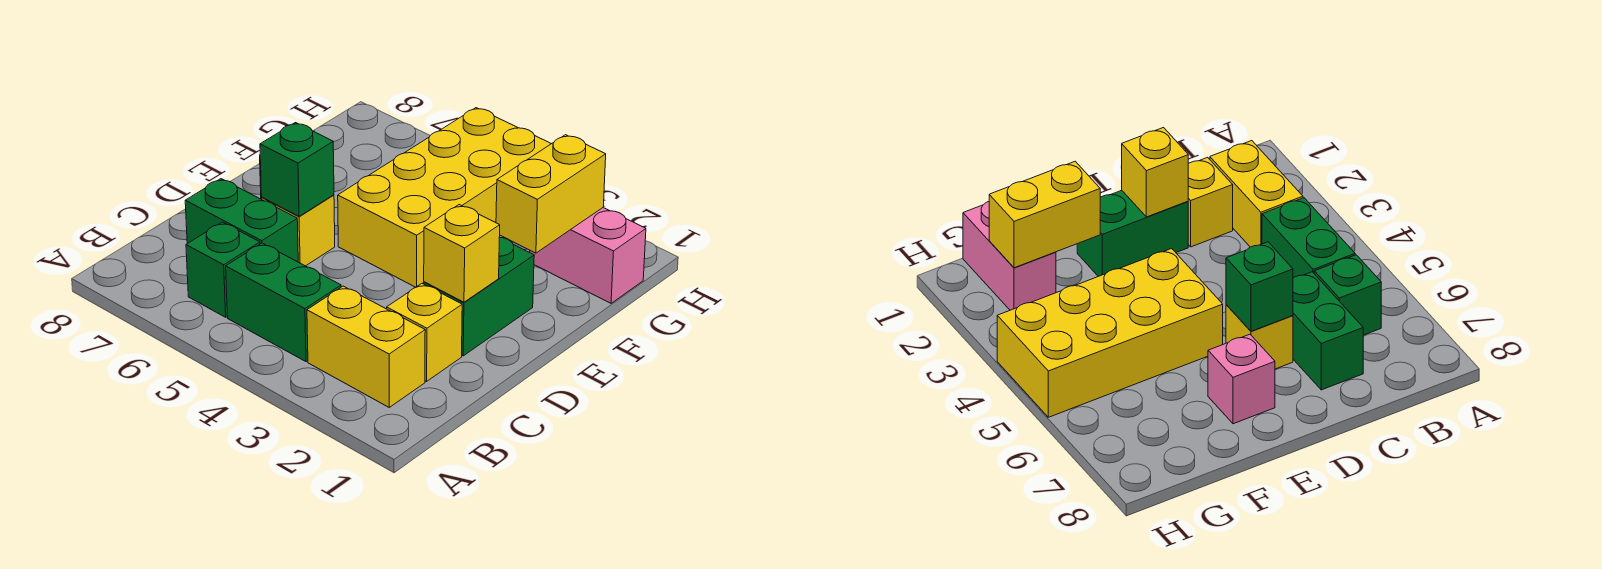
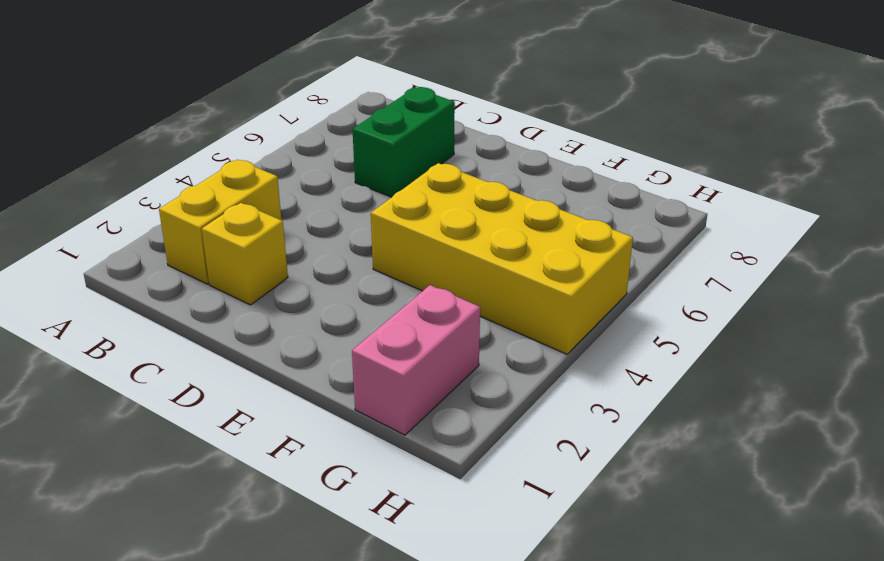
none -> green 1x2 brick [226,243,341,362]
none -> green 1x1 brick [186,222,260,317]
none -> green 1x2 brick [424,237,534,356]

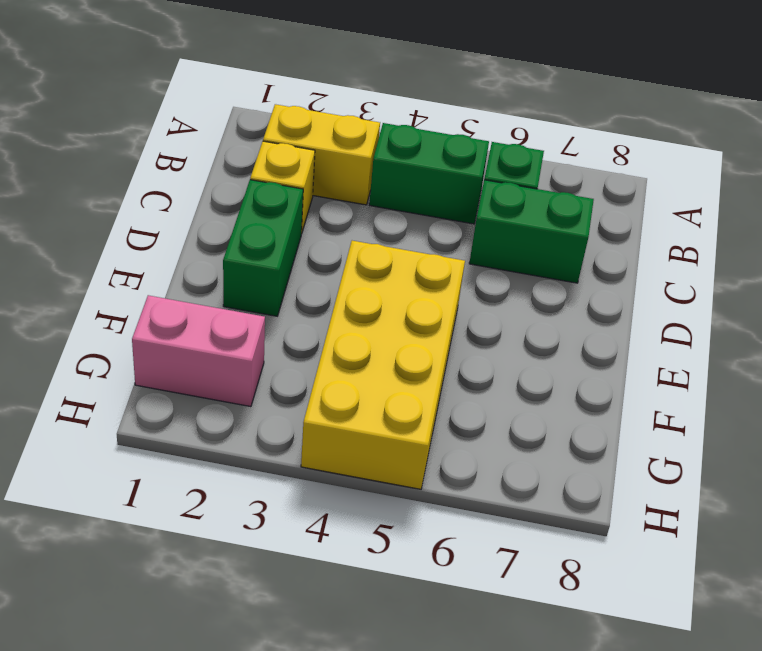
none -> yellow 1x1 brick [262,195,335,266]
none -> pink 1x1 brick [1208,334,1275,424]
none -> yellow 1x1 brick [424,205,500,302]

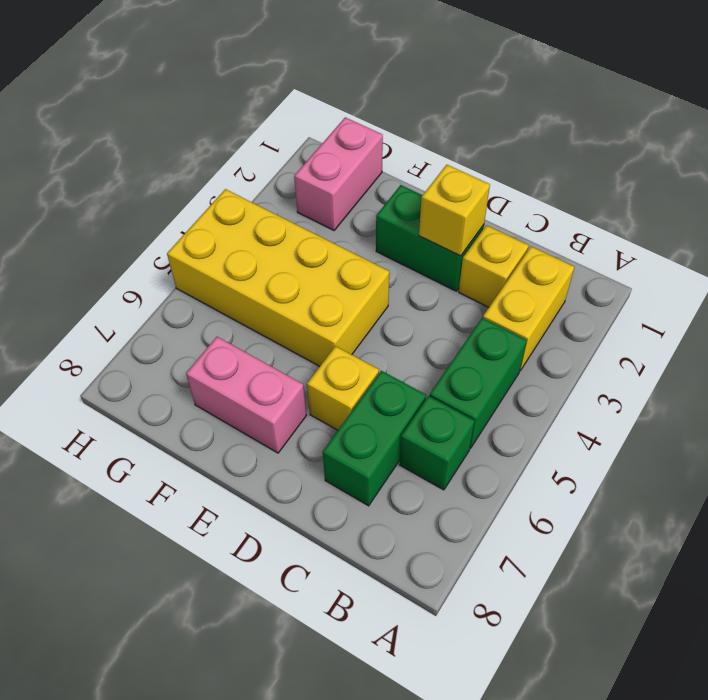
pink 1x2 brick [186,337,307,453] -> pink 1x1 brick [1208,334,1275,424]
none -> green 1x1 brick [260,123,334,216]
none -> yellow 1x2 brick [496,135,606,253]

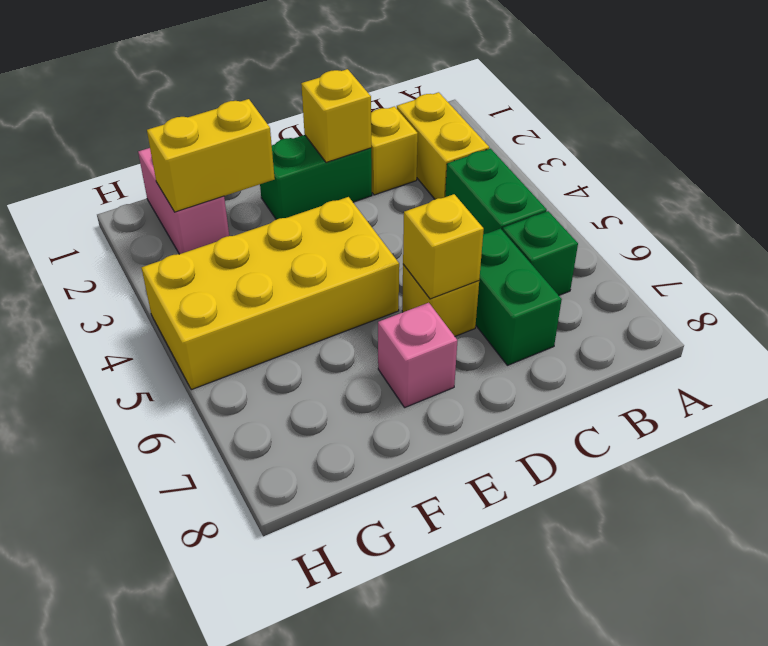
yellow 1x1 brick [403,194,484,299] -> green 1x1 brick [260,123,334,216]

